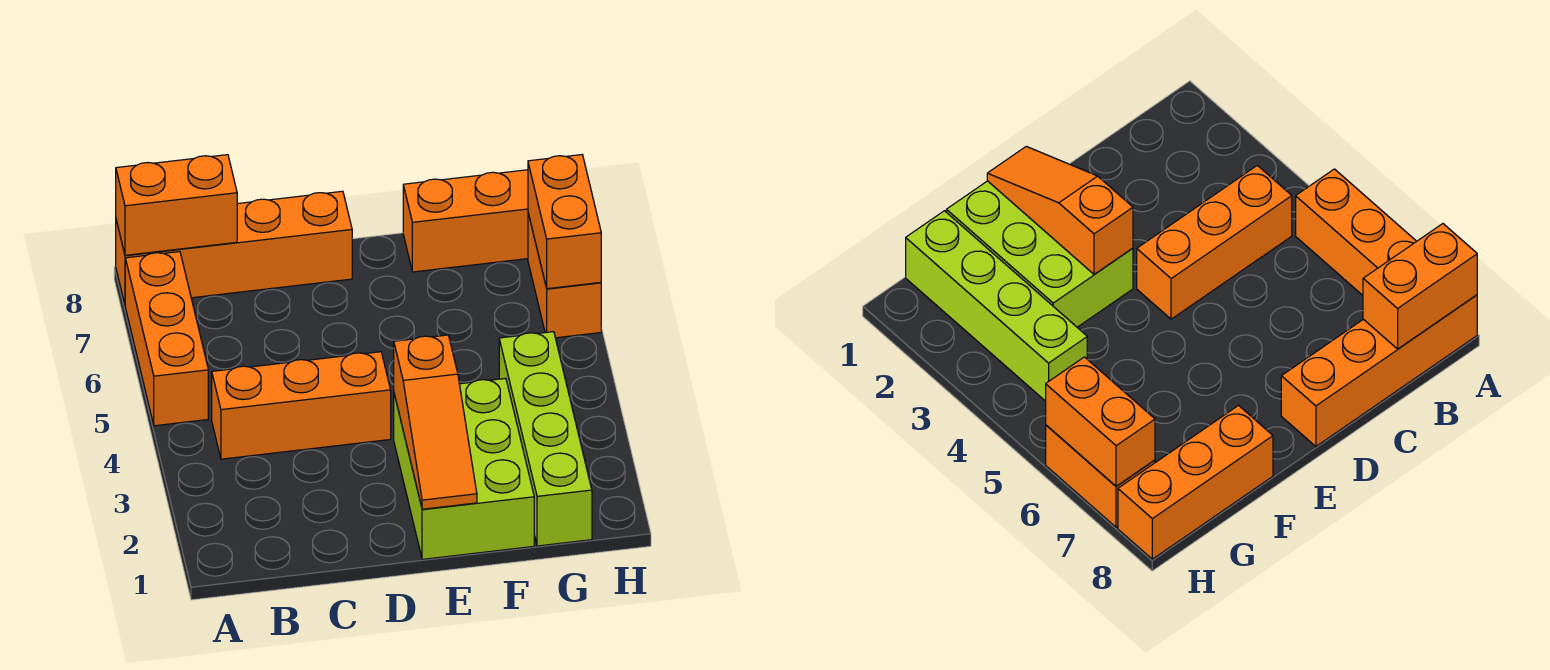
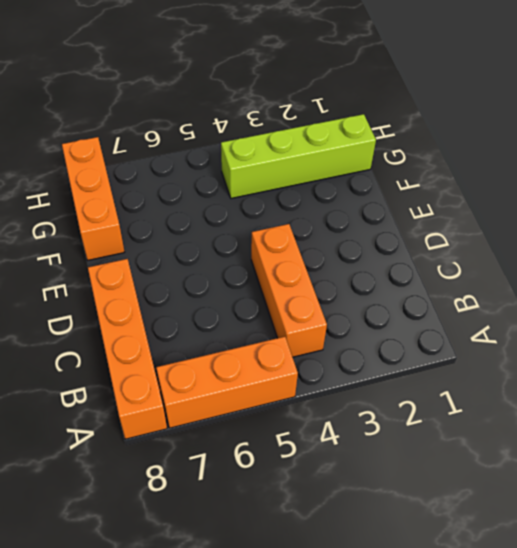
none -> lime 2x3 brick [394,378,534,559]
none -> orange 1x2 brick [528,213,601,338]

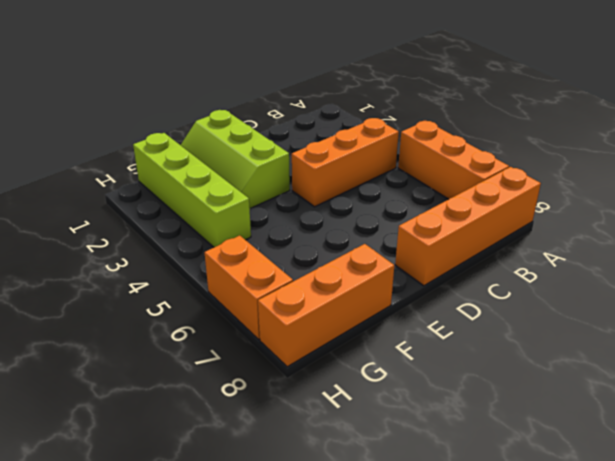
lime 2x3 slope [181,110,290,208] -> lime 2x3 brick [394,378,534,559]
none -> orange 1x2 brick [116,155,237,255]
none -> orange 1x3 slope [394,335,477,509]

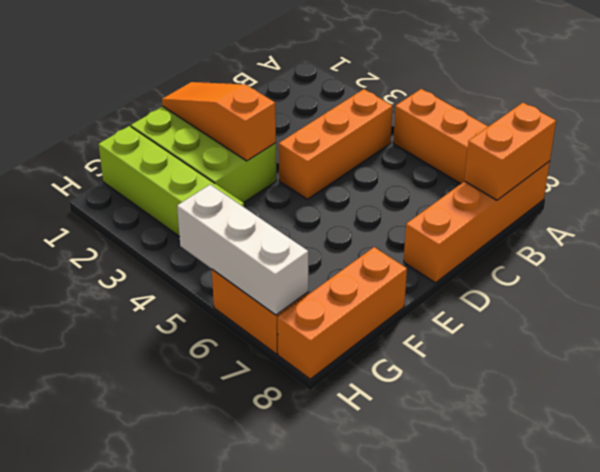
white 1x3 brick [177,185,308,315] -> orange 1x2 brick [528,155,601,289]

